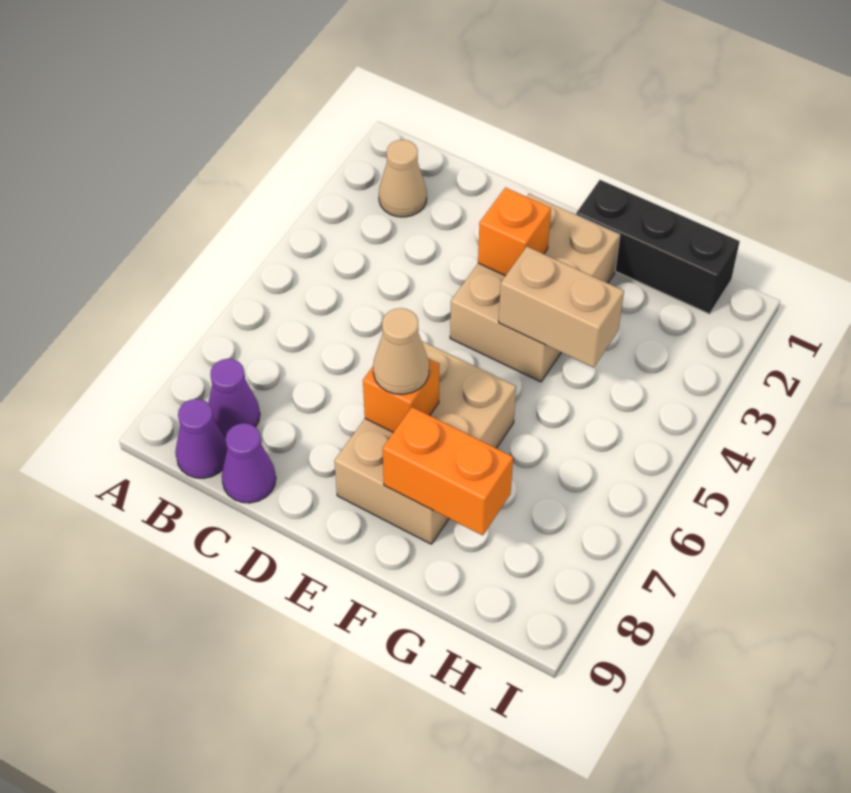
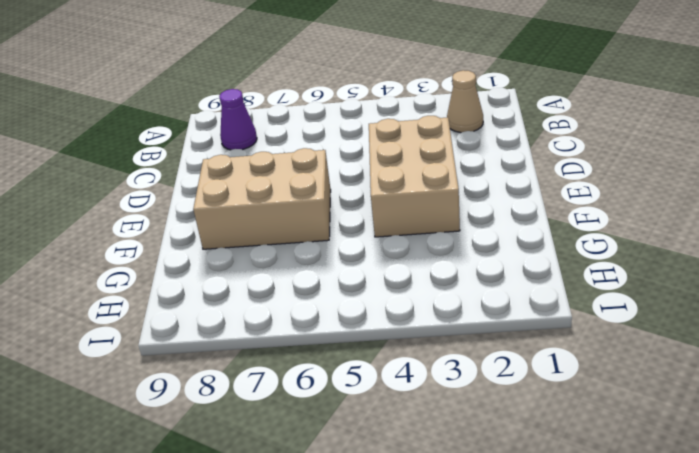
tan 2x3 brick [369,116,460,237] -> tan 2x3 brick turned to [450,194,620,382]
none -> purple 1x1 cone [175,399,227,478]
none -> purple 1x1 cone [222,423,276,503]
none -> black 1x3 brick [576,180,740,314]

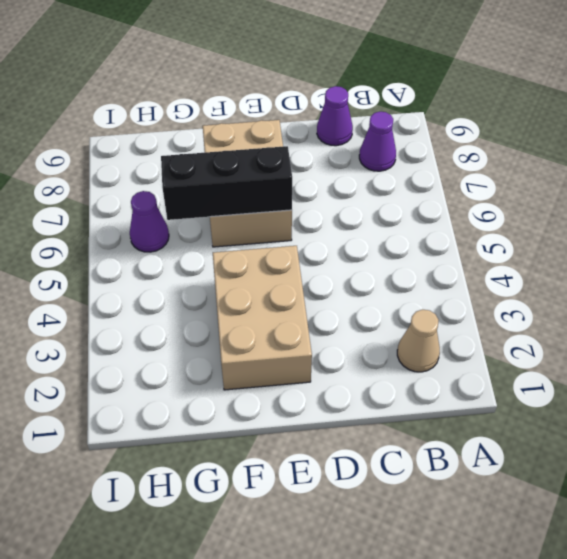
black 1x3 brick [161,146,292,220] -> black 1x3 brick moved to [576,180,740,314]
purple 1x1 cone [130,191,169,252] -> purple 1x1 cone moved to [175,399,227,478]
none -> orange 1x1 brick [478,188,551,276]
none -> orange 1x1 brick [363,358,439,432]
none -> tan 1x2 brick [499,247,624,368]

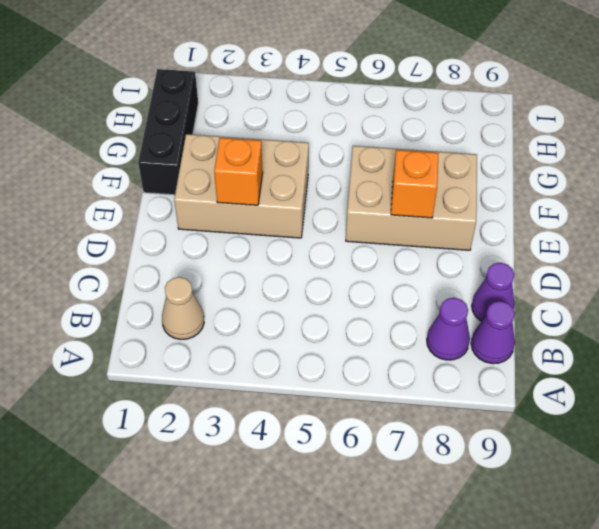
none -> tan 1x2 brick [499,247,624,368]
none -> orange 1x2 brick [383,407,513,535]
none -> tan 1x1 cone [373,308,429,394]

